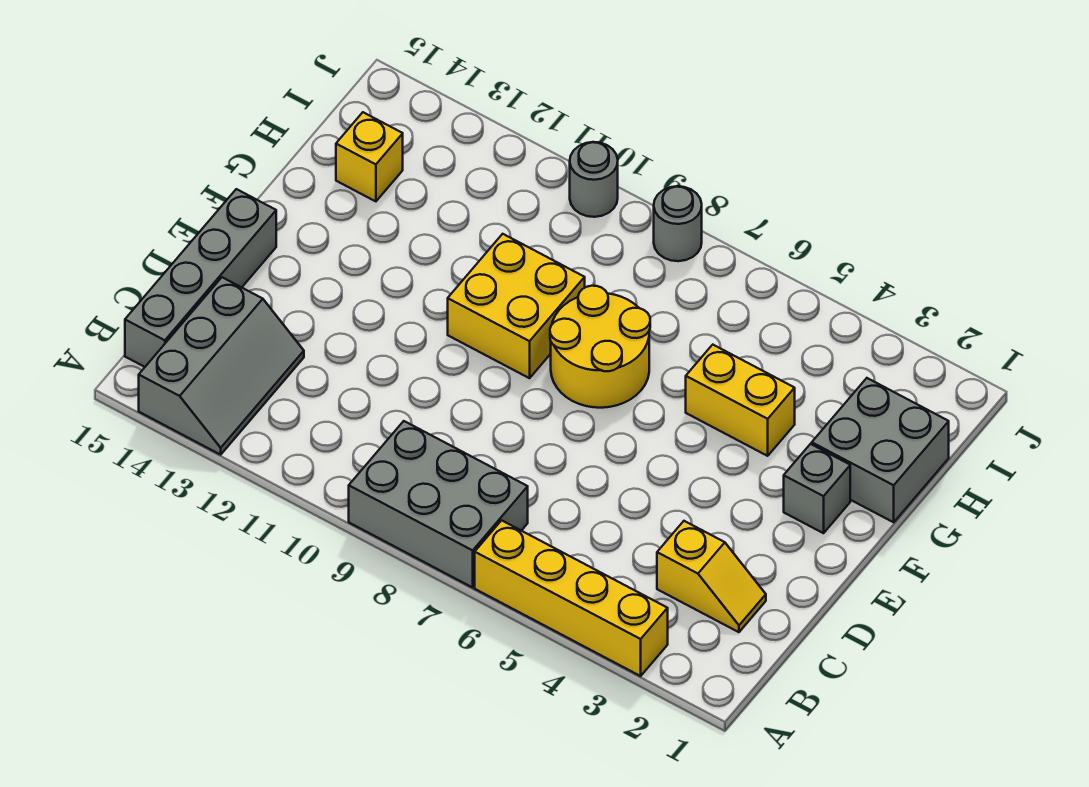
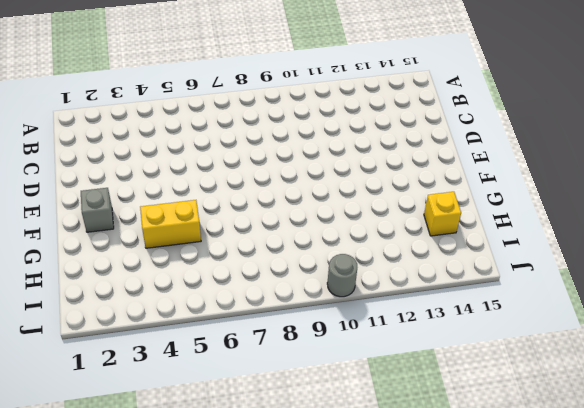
none -> yellow 1x4 brick [475,520,668,676]
none -> grey 2x3 brick [349,421,528,587]
none -> grey 2x3 slope [139,277,304,455]

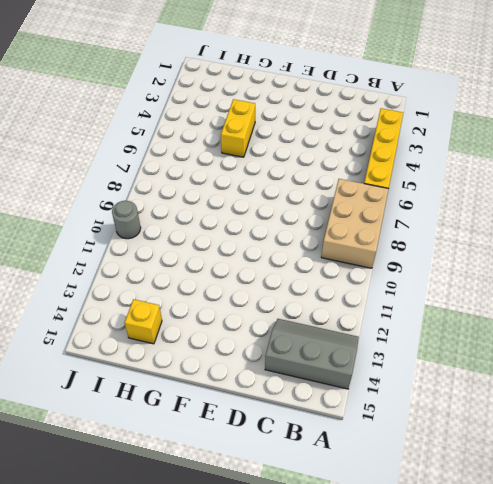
tan 2x3 brick [321,179,388,268] -> grey 2x3 brick [349,421,528,587]
none -> grey 1x4 brick [125,189,276,367]
none -> yellow 1x2 slope [657,521,766,632]
none -> grey 1x1 brick [784,444,850,533]

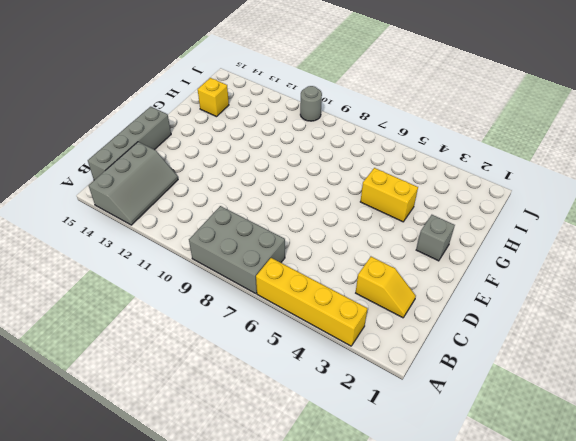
none -> yellow 2x2 round brick [550,286,650,408]
none -> yellow 2x2 brick [448,234,585,378]
none -> grey 2x2 brick [812,378,949,522]

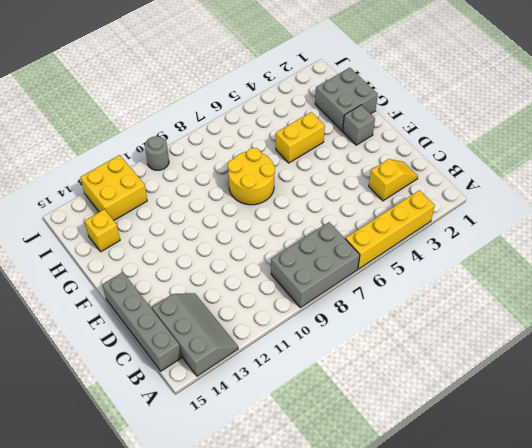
yellow 2x2 brick [80,155,147,221] -> yellow 2x2 brick moved to [448,234,585,378]
none -> grey 1x1 round brick [654,186,702,261]

